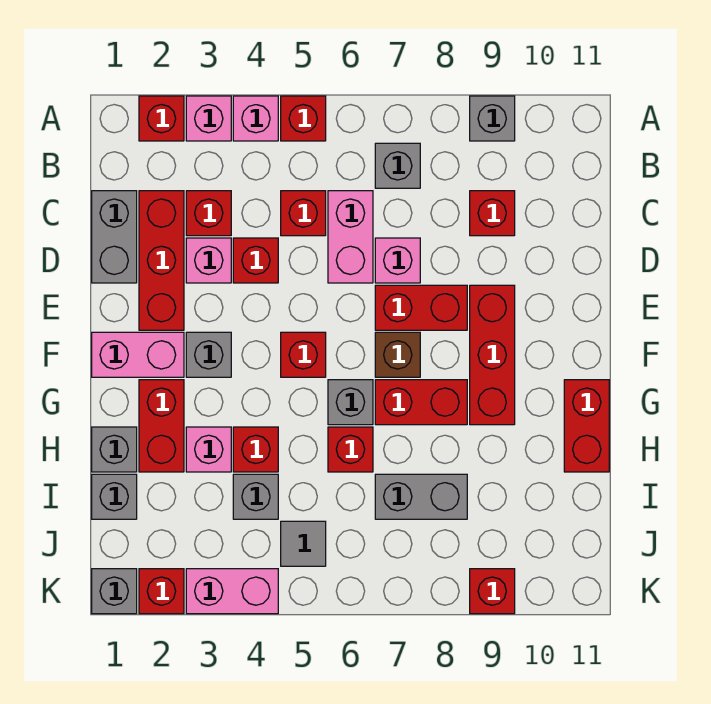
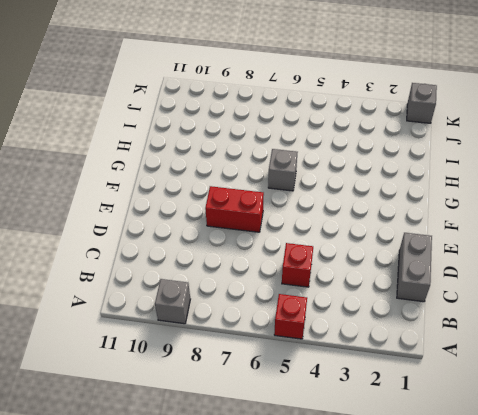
none -> red 1x1 brick [139,96,184,141]
none -> pink 1x1 brick [186,96,231,141]
none -> pink 1x1 brick [233,96,278,141]
none -> grey 1x1 brick [375,143,420,188]

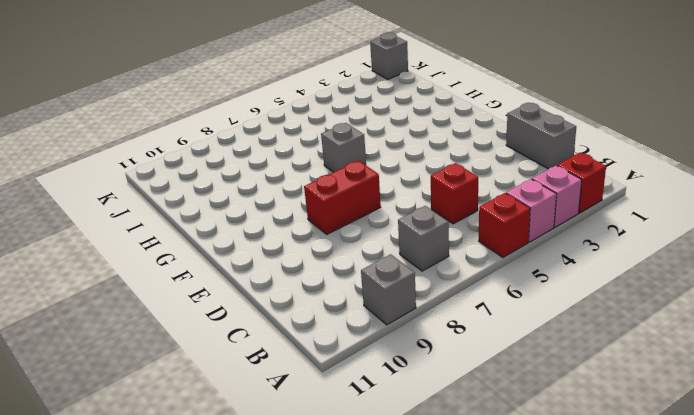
none -> red 1x3 brick [139,191,184,330]
none -> red 1x1 brick [186,191,231,236]
none -> pink 1x2 brick [328,191,373,283]
none -> red 1x1 brick [470,191,515,236]

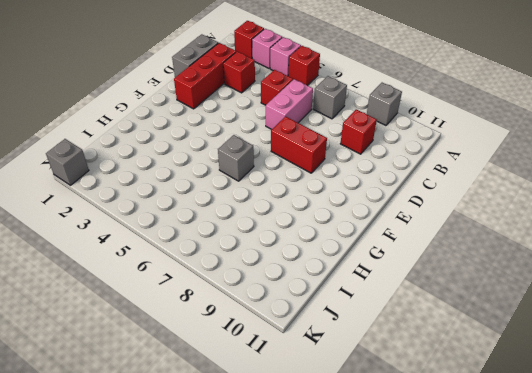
none -> pink 1x1 brick [186,238,231,283]
none -> red 1x1 brick [233,238,278,283]
none -> pink 1x1 brick [375,238,420,283]
none -> red 1x3 brick [470,285,515,425]

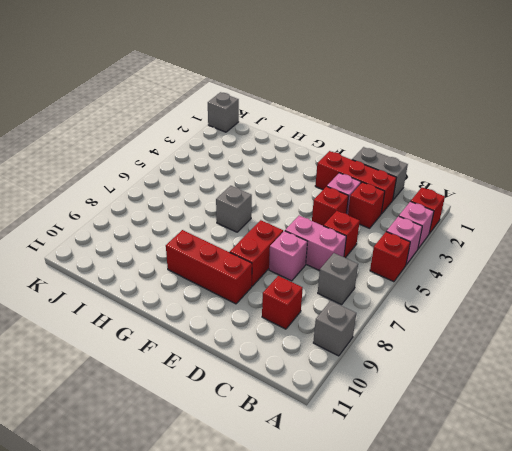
none -> pink 1x2 brick [92,332,184,377]
none -> grey 1x1 brick [186,332,231,377]
none -> red 1x1 brick [281,332,326,377]
none -> brown 1x1 brick [375,332,420,377]

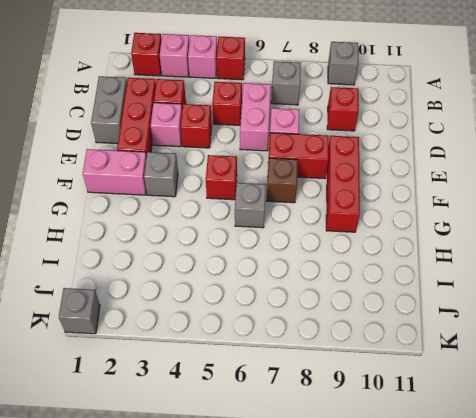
none -> red 1x2 brick [139,380,184,472]
none -> red 1x2 brick [375,380,467,425]
none -> red 1x2 brick [564,380,609,472]
none -> grey 1x1 brick [92,427,137,472]

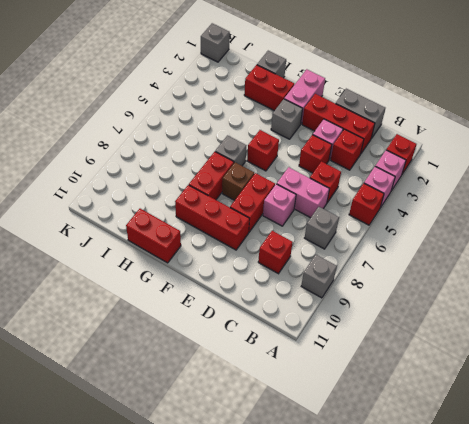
none -> pink 1x1 brick [186,427,231,472]
none -> red 1x1 brick [233,427,278,472]
none -> red 1x1 brick [328,427,373,472]
none -> grey 1x1 brick [92,474,137,519]

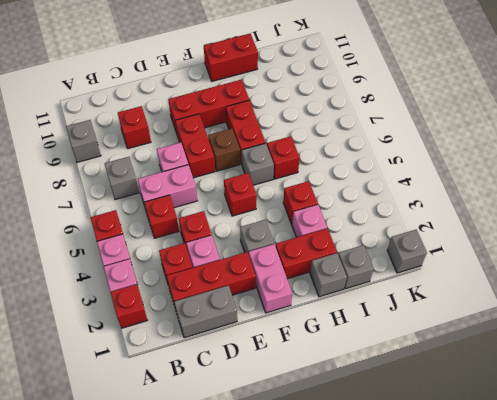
none -> grey 1x1 brick [233,474,278,519]
none -> grey 1x2 brick [375,474,467,519]
none -> grey 1x1 tile [281,521,326,566]
none -> red 1x1 brick [139,569,184,614]

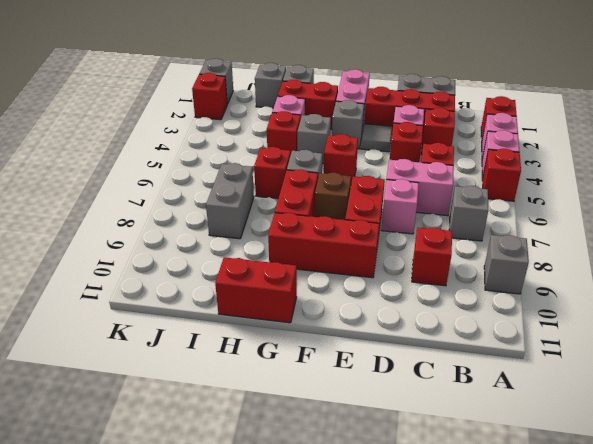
grey 1x1 tile [361,124,392,152] -> grey 1x1 tile moved to [281,521,326,566]
grey 1x1 brick [297,114,331,164] -> grey 1x1 brick moved to [233,474,278,519]
none -> pink 1x2 brick [186,569,278,614]
none -> red 1x1 brick [470,569,515,614]

